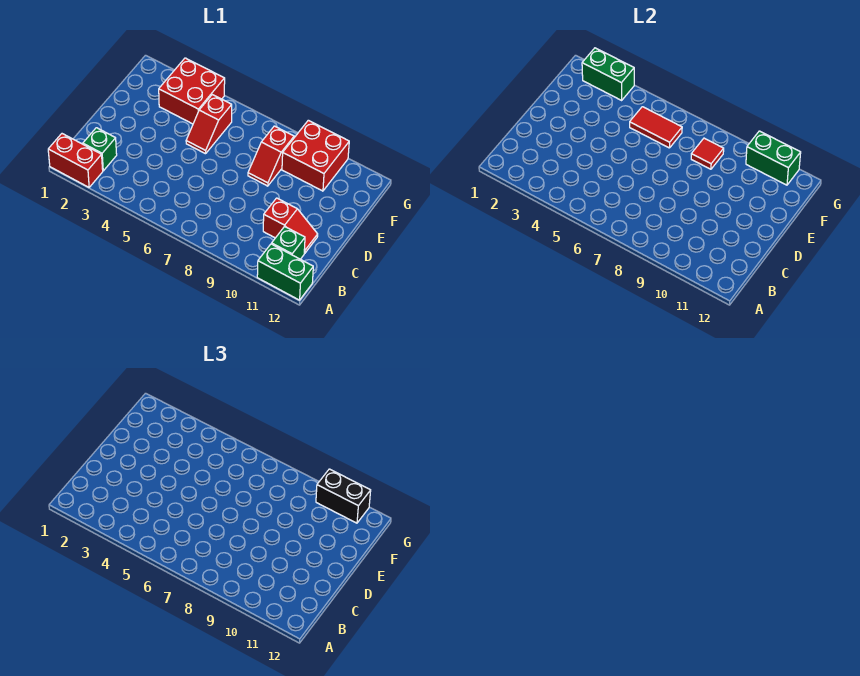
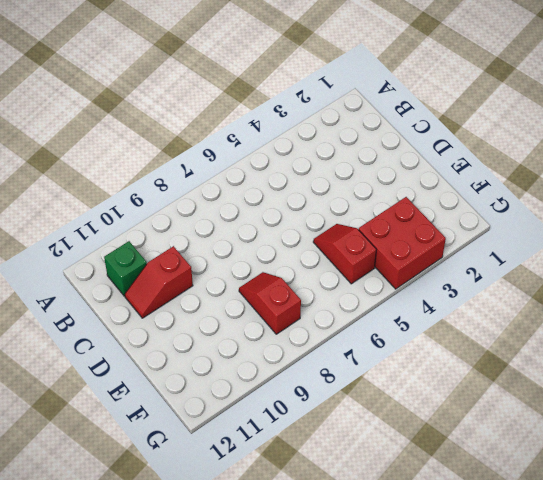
none -> red 1x2 brick [48,134,103,187]
none -> green 1x2 brick [257,244,313,300]
none -> green 1x1 brick [83,128,117,171]

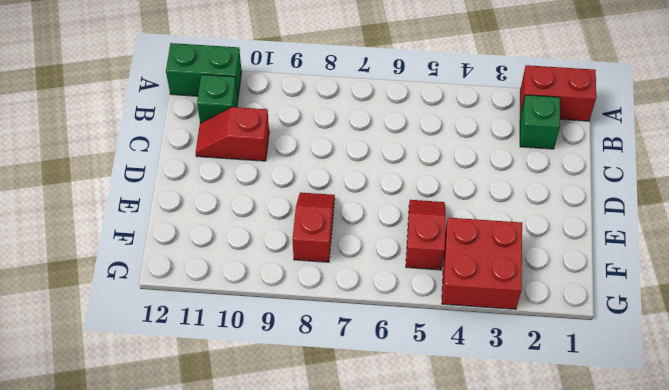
none -> red 2x2 brick [282,120,349,191]
none -> red 1x2 tile [630,107,682,148]
none -> red 1x1 tile [691,138,724,169]

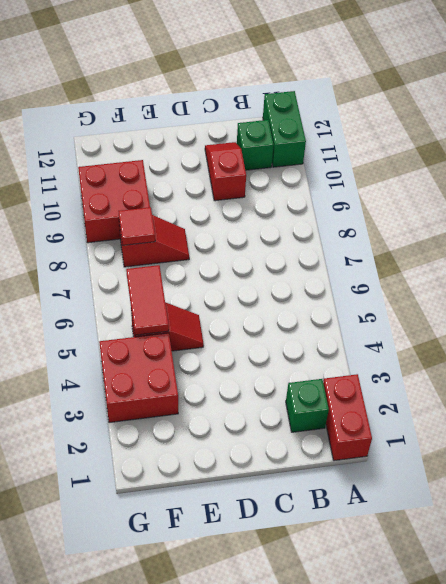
none -> green 1x2 brick [582,48,634,100]
none -> green 1x2 brick [746,131,801,185]
none -> black 1x2 brick [316,469,371,523]

